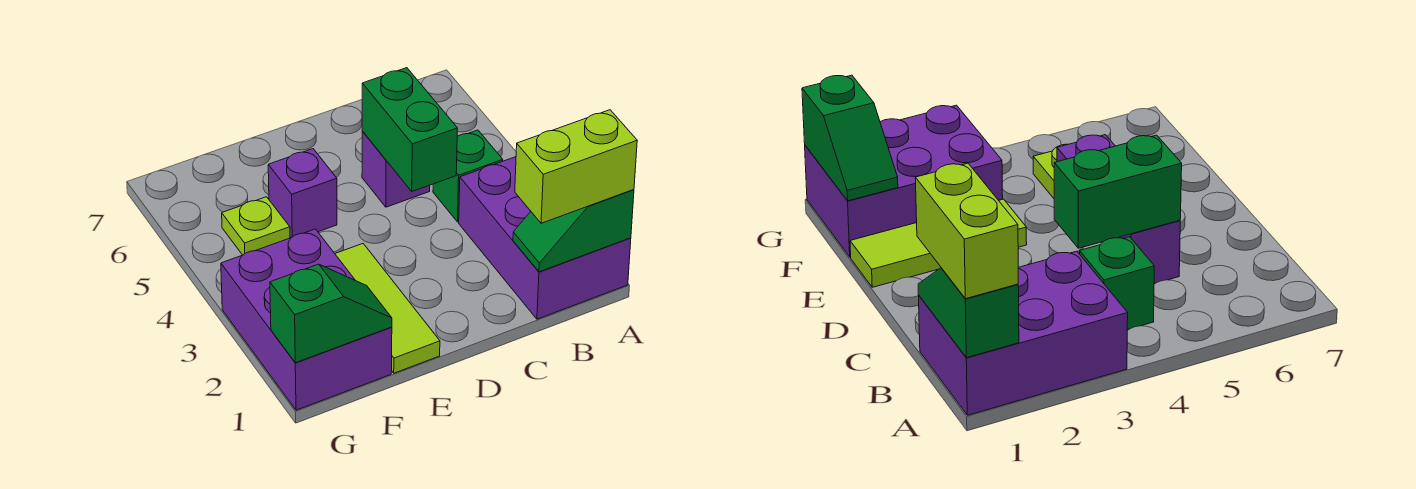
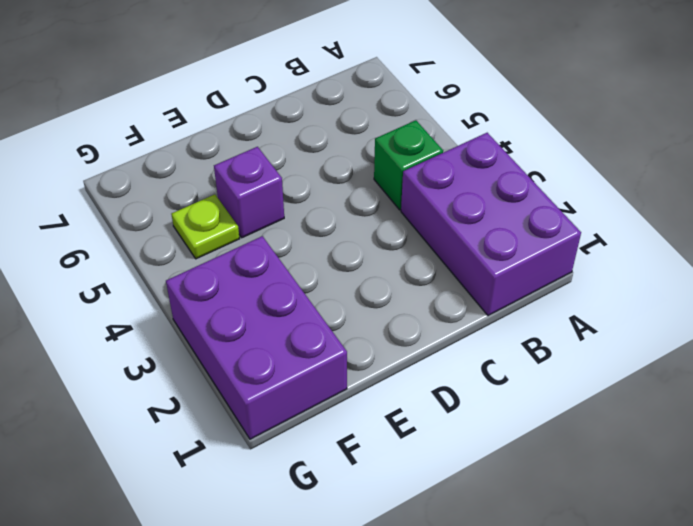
none -> purple 1x1 brick [362,131,430,207]
none -> lime 1x3 tile [335,244,440,373]

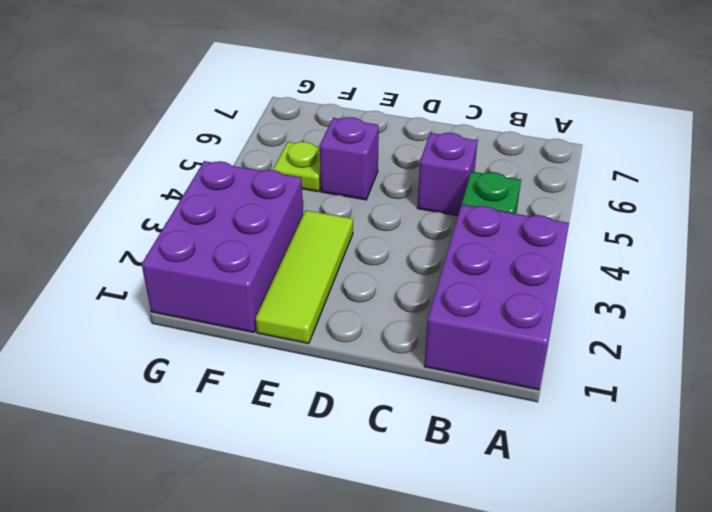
none -> green 1x2 slope [513,190,634,272]
none -> green 1x2 brick [362,68,458,191]

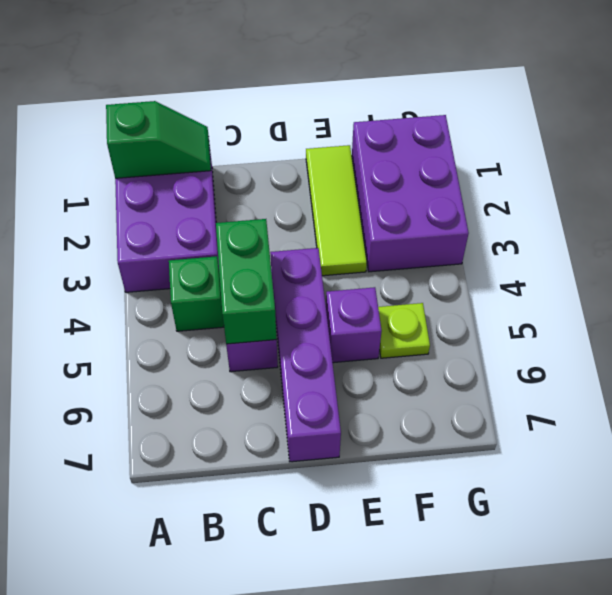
purple 1x4 brick [270,248,341,462] -> none
none -> green 1x2 slope [270,264,392,363]
none -> lime 1x2 brick [515,110,637,223]

